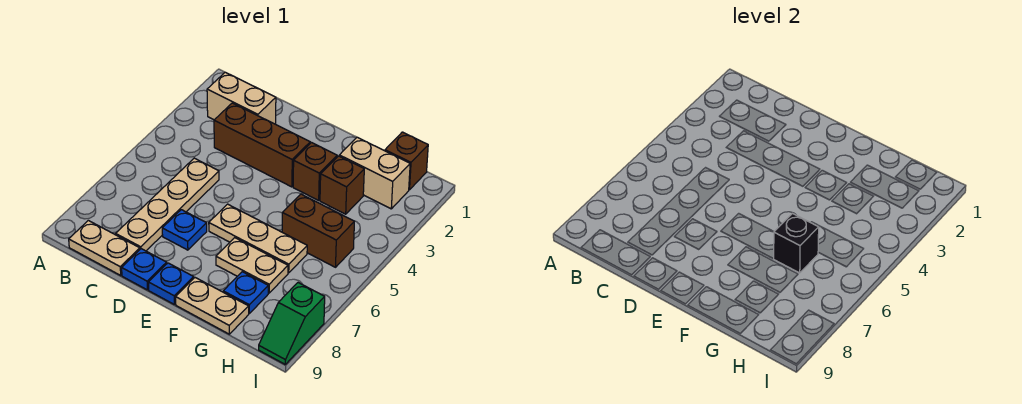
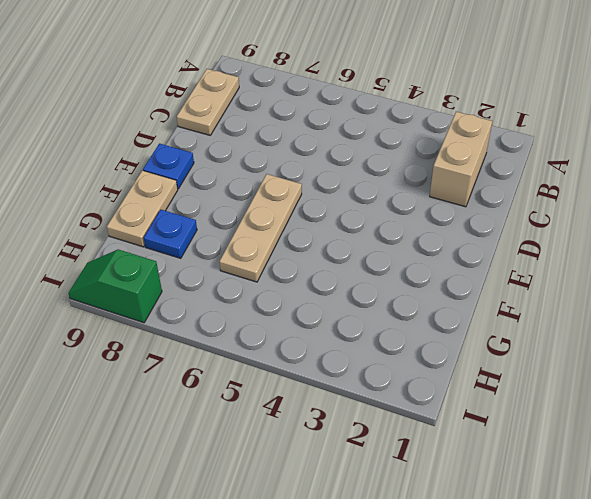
none -> brown 1x3 brick [214,103,310,187]
none -> tan 1x4 plate [116,158,219,251]
none -> blue 1x1 plate [162,210,207,250]

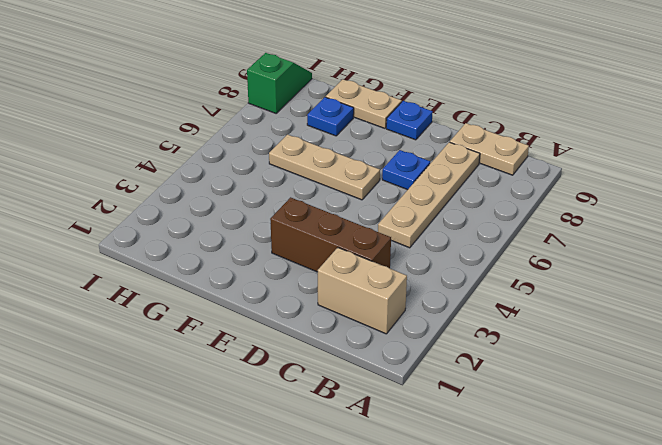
none -> blue 1x1 plate [122,249,167,290]
none -> brown 1x1 brick [293,143,337,200]
none -> tan 1x2 plate [216,238,288,293]

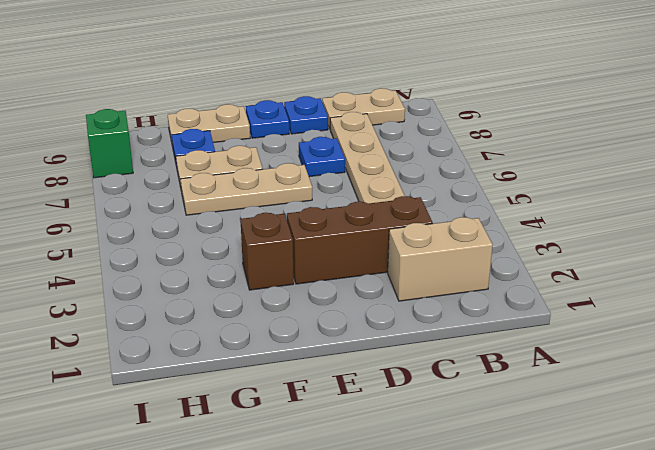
none -> tan 1x2 brick [339,137,410,209]
none -> brown 1x1 brick [320,156,364,214]
none -> brown 1x2 brick [282,194,354,267]

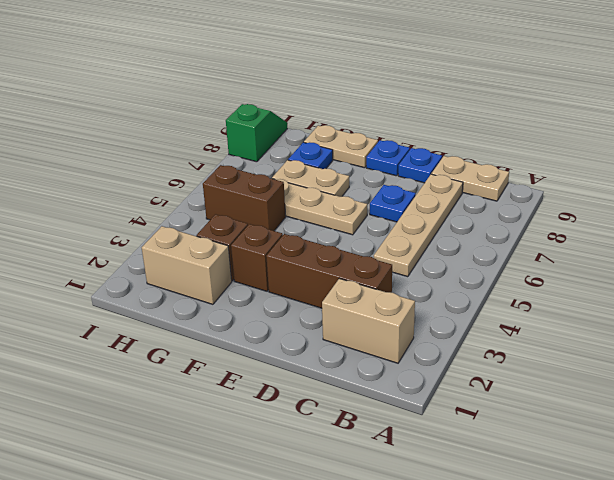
none -> brown 1x1 brick [385,132,428,190]
none -> black 1x1 brick [774,214,819,273]

